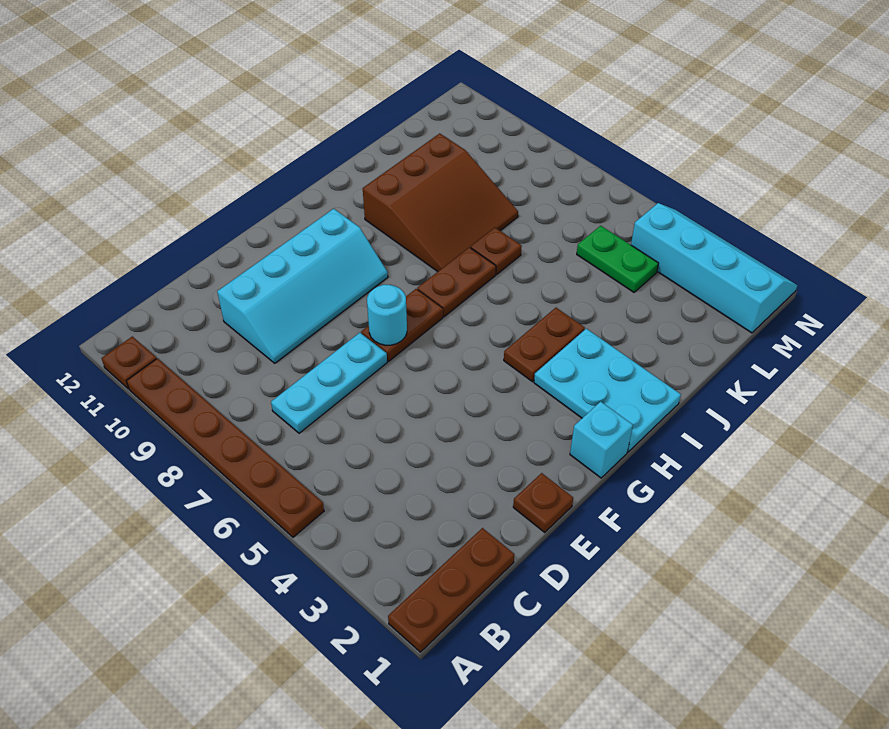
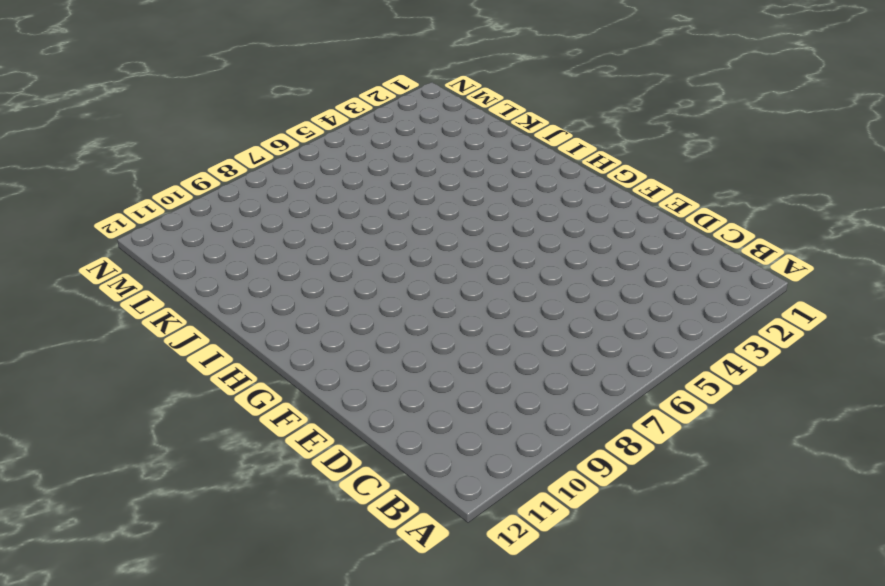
none -> brown 1x3 plate [388,528,514,652]
none -> brown 1x6 plate [127,358,324,537]
none -> brown 1x1 plate [102,336,157,389]

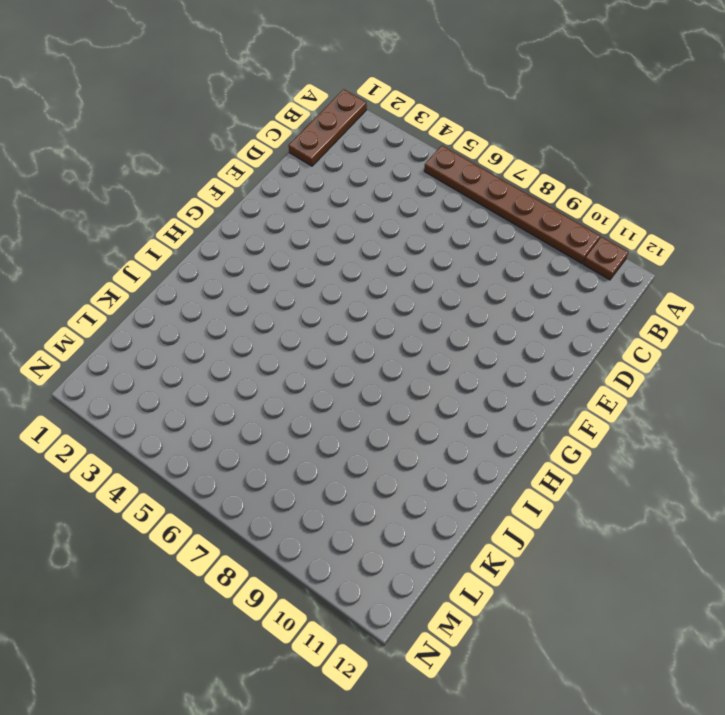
none -> cyan 1x3 plate [271,333,387,433]
none -> cyan 2x4 slope [217,209,388,363]
none -> brown 1x1 plate [513,473,573,532]

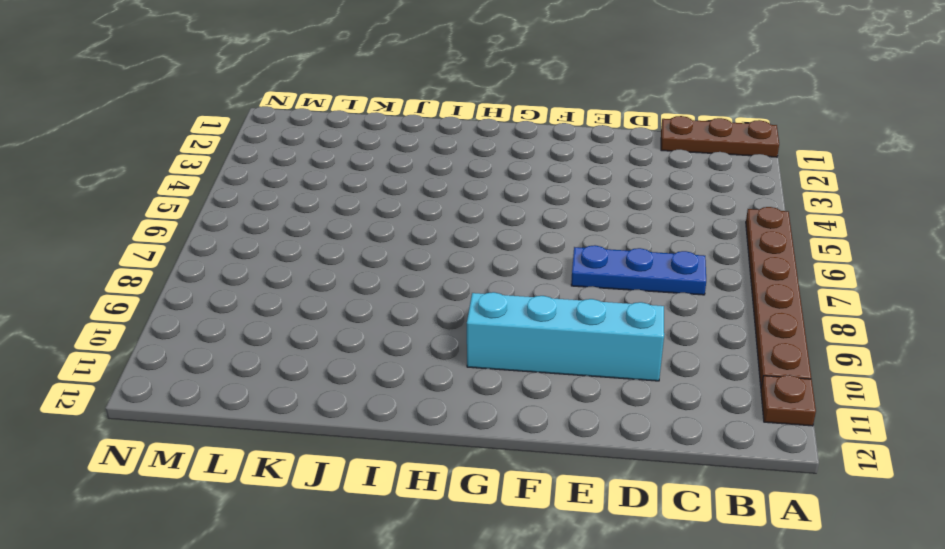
blue 1x3 plate [571,245,706,295] -> cyan 1x3 plate [271,333,387,433]
none -> brown 1x1 plate [513,473,573,532]
none -> brown 1x2 plate [361,289,443,361]
none -> cyan 1x1 brick [570,401,633,478]

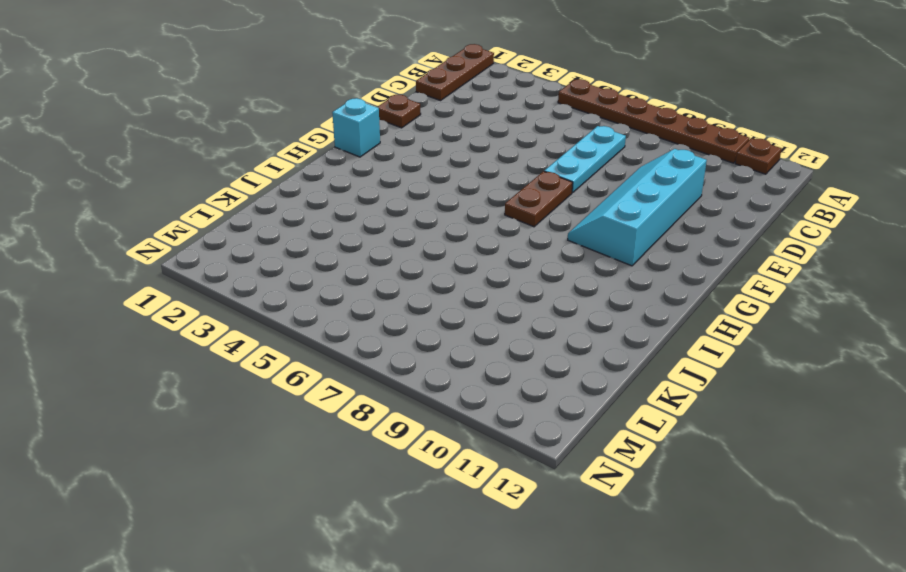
none -> cyan 2x3 plate [534,329,681,452]
none -> brown 1x2 plate [504,308,585,382]
none -> brown 1x2 plate [417,247,496,317]

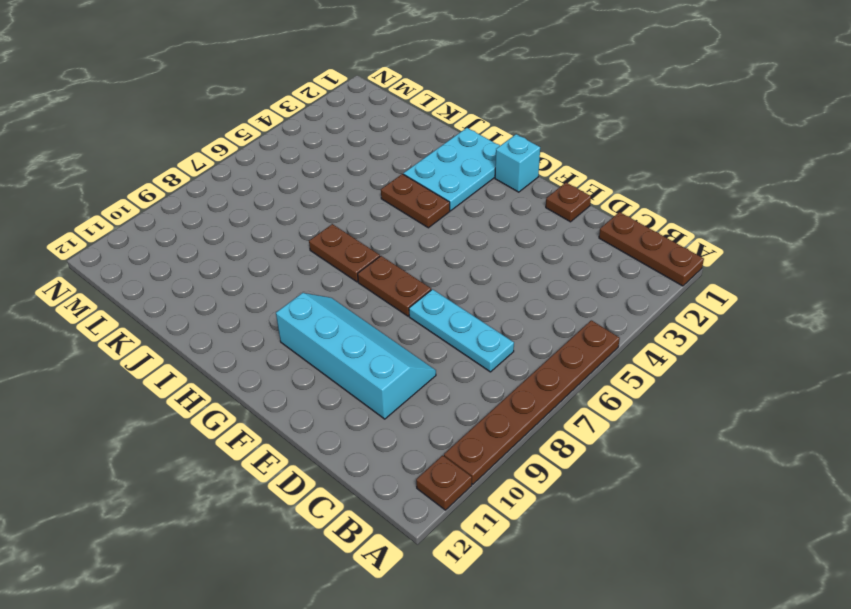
none -> brown 3x3 slope [363,133,518,272]
none -> brown 1x1 plate [471,228,522,274]
none -> green 1x2 plate [577,226,659,292]

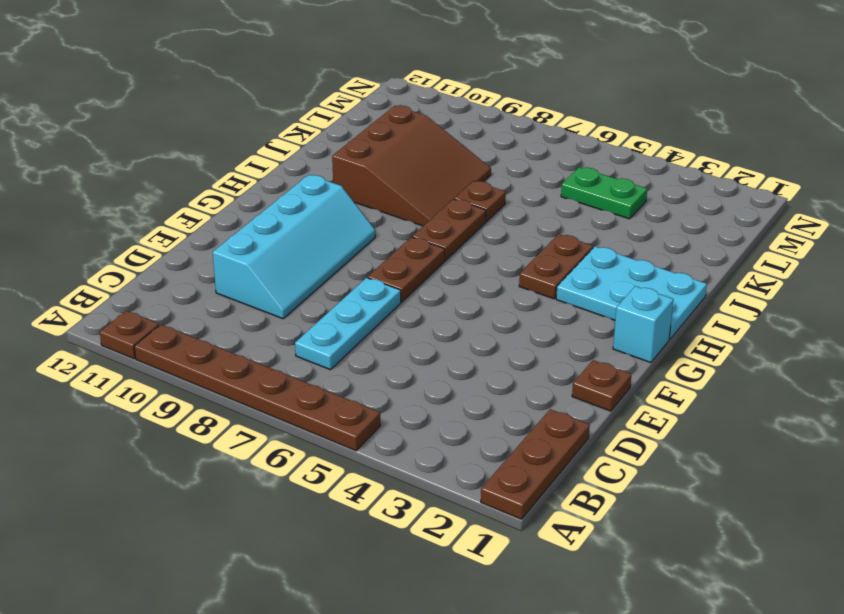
none -> cyan 2x4 slope [631,203,797,333]
none -> cyan 1x1 round brick [367,285,407,345]

